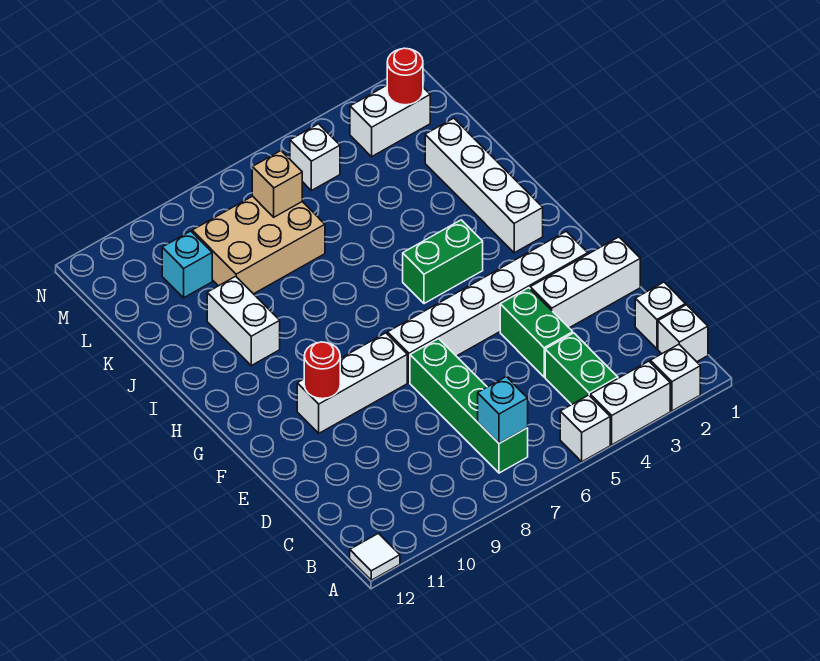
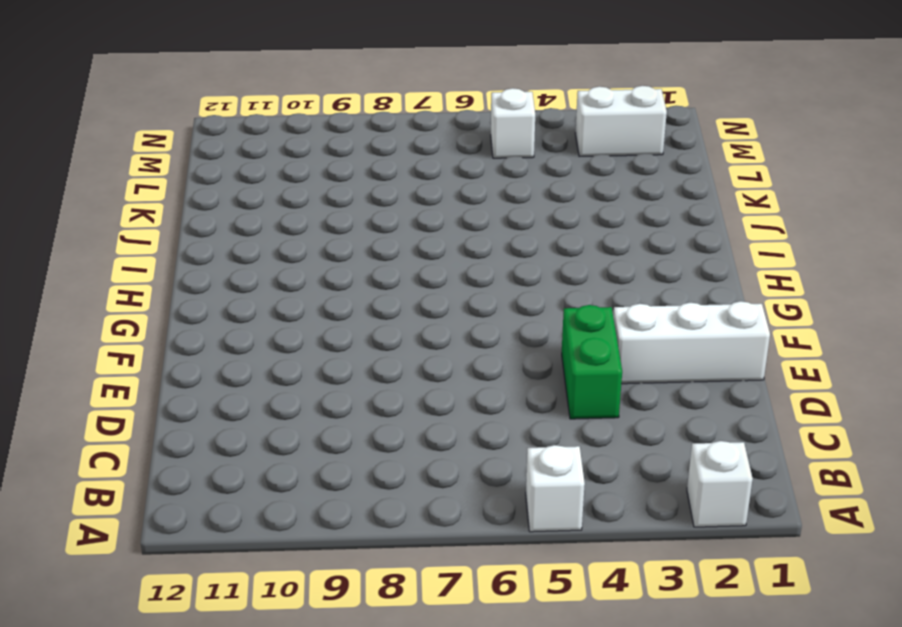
none -> white 1x2 brick [590,361,670,445]
none -> white 1x1 tile [350,533,400,580]
none -> white 1x1 brick [658,305,708,362]

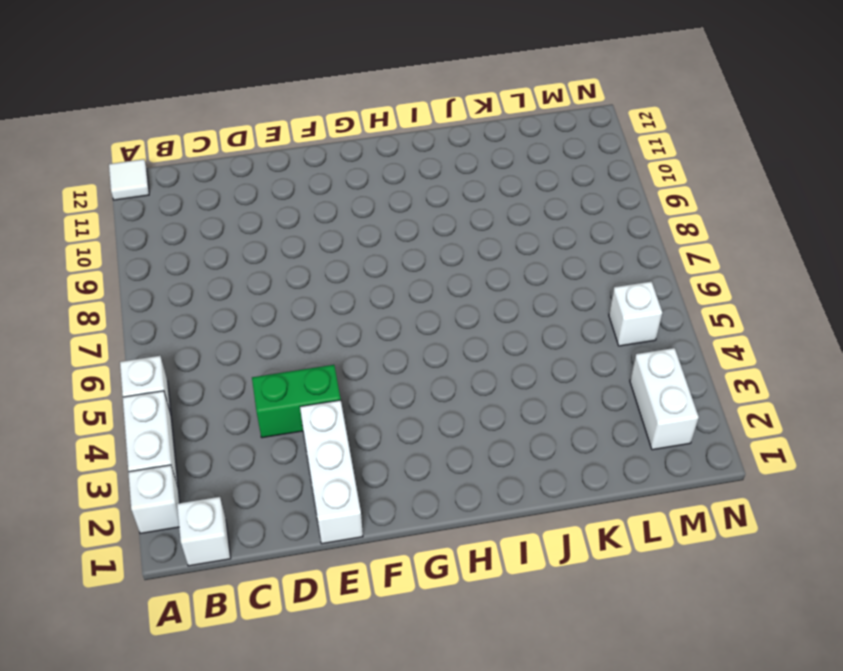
none -> green 1x2 brick [545,333,618,405]
none -> green 1x4 brick [410,339,528,473]
none -> white 1x1 brick [635,282,686,349]

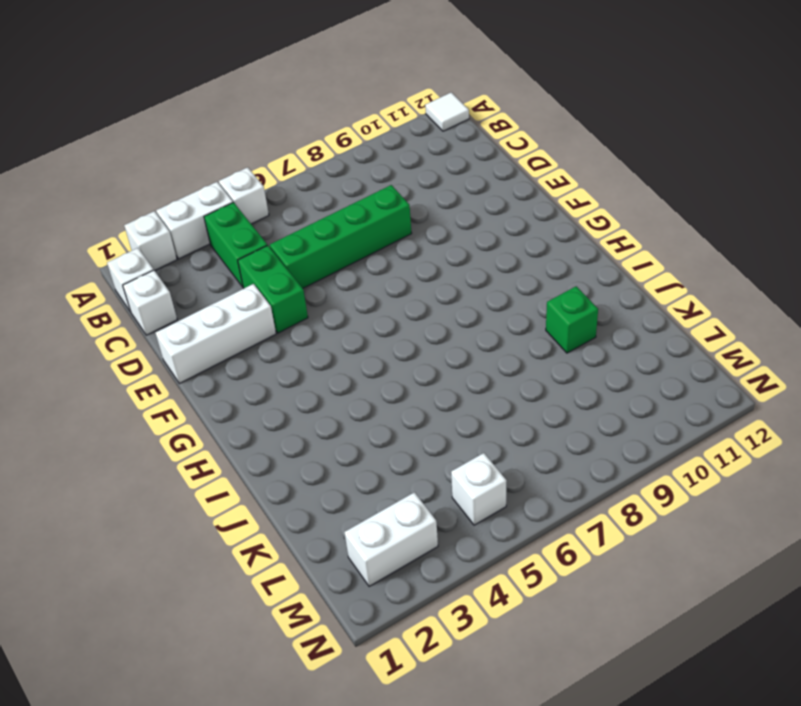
green 1x4 brick [270,185,412,288] -> green 1x4 brick turned to [410,339,528,473]
green 1x1 brick [546,286,598,353] -> white 1x2 brick [207,276,280,366]
none -> white 1x6 brick [387,231,588,383]
none -> white 1x3 brick [297,333,407,433]
none -> white 1x4 brick [425,118,543,253]

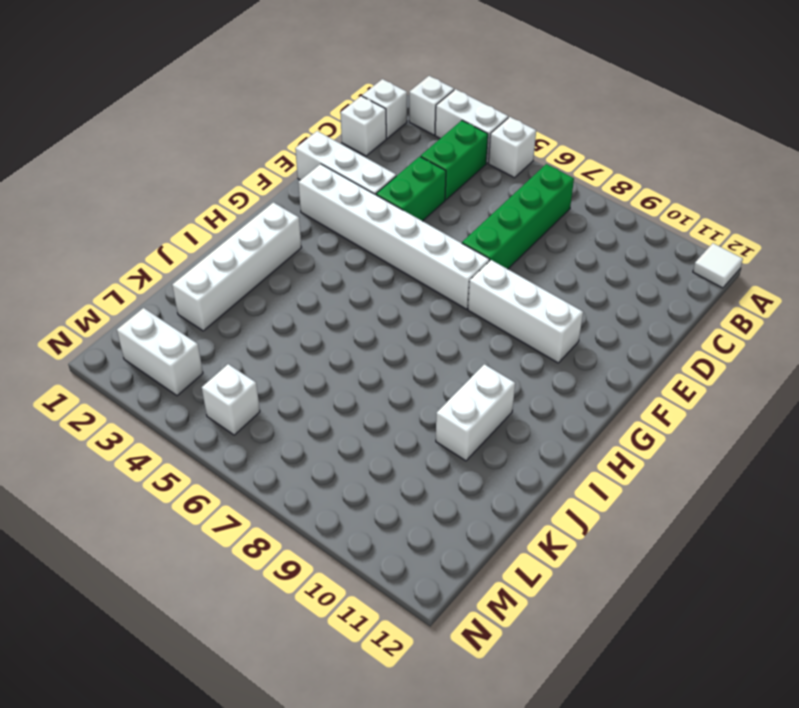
none -> green 1x2 brick [403,220,483,304]
none -> tan 2x3 brick [192,196,325,294]
none -> cyan 1x1 brick [162,231,212,298]

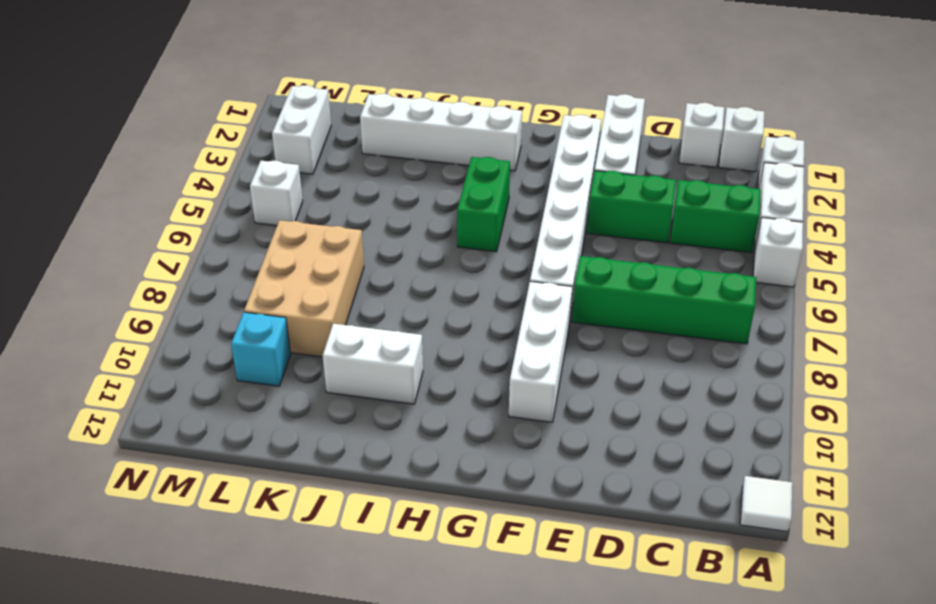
none -> cyan 1x1 brick [478,377,528,443]
none -> red 1x1 round brick [304,342,340,399]
none -> tan 1x1 brick [252,151,302,217]

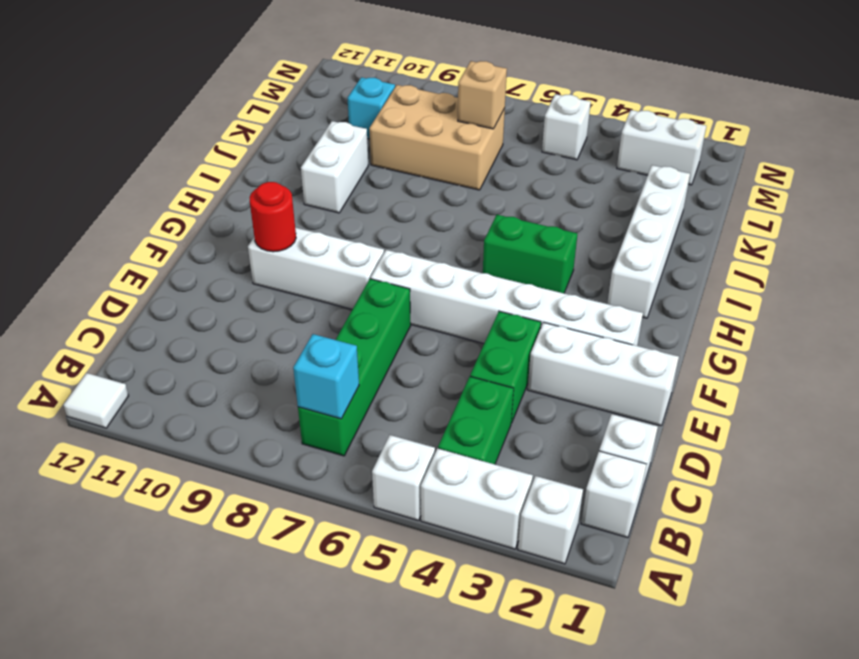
none -> red 1x1 round brick [387,48,423,105]

